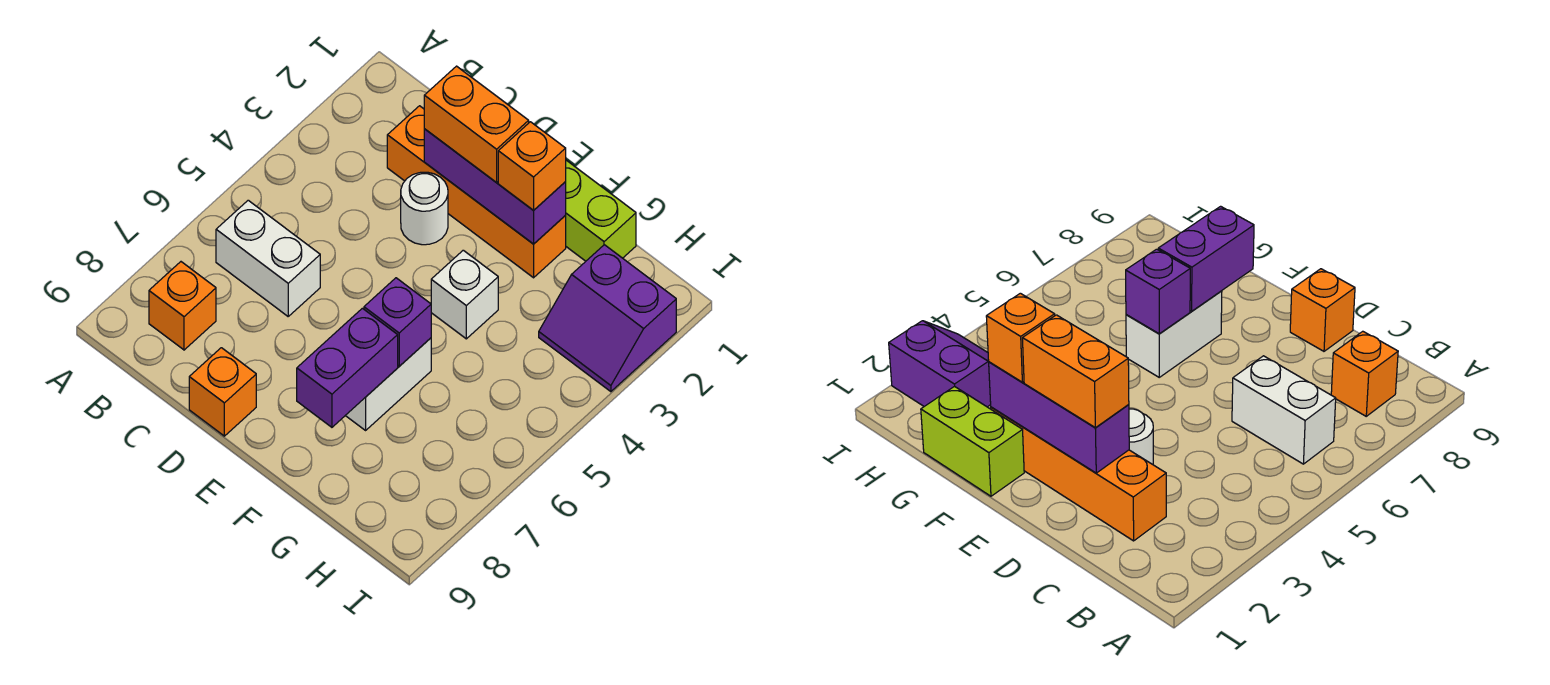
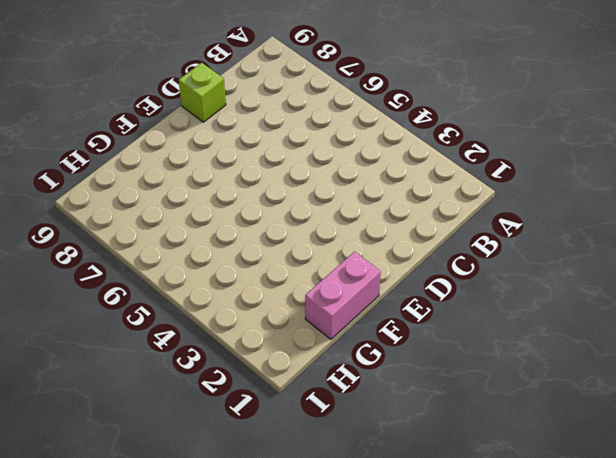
lime 1x1 brick [179,63,226,122] -> orange 1x1 brick [189,348,256,436]
pink 1x2 brick [305,252,381,339] -> lime 1x2 brick [565,160,636,261]
none -> white 1x2 brick [216,200,320,316]
none -> orange 1x1 brick [149,262,216,350]
none -> orange 1x4 brick [387,106,566,278]

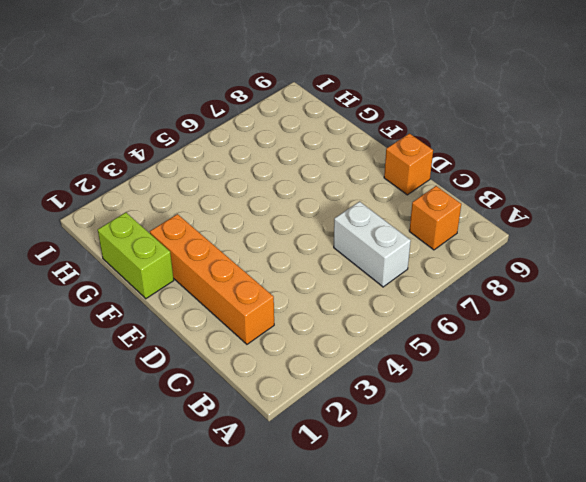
none -> white 1x1 round brick [401,172,448,245]
none -> white 1x1 brick [431,250,498,339]
none -> white 1x2 brick [345,338,431,430]

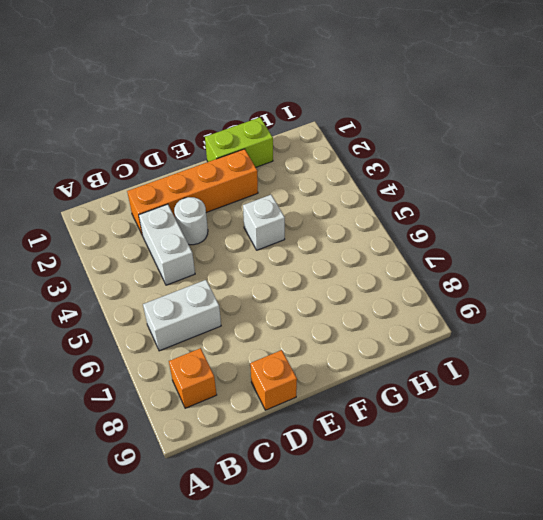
white 1x2 brick [139,204,195,285] -> white 1x2 brick moved to [345,338,431,430]
none -> purple 2x2 slope [539,245,676,392]
none -> purple 1x3 brick [424,129,566,244]
none -> purple 1x1 brick [364,278,431,366]

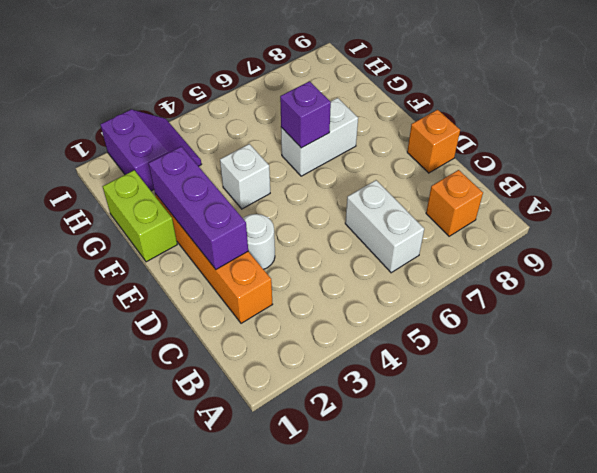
none -> purple 1x2 brick [297,308,398,427]
none -> orange 1x2 brick [424,66,529,183]
none -> orange 1x1 brick [498,122,566,210]

